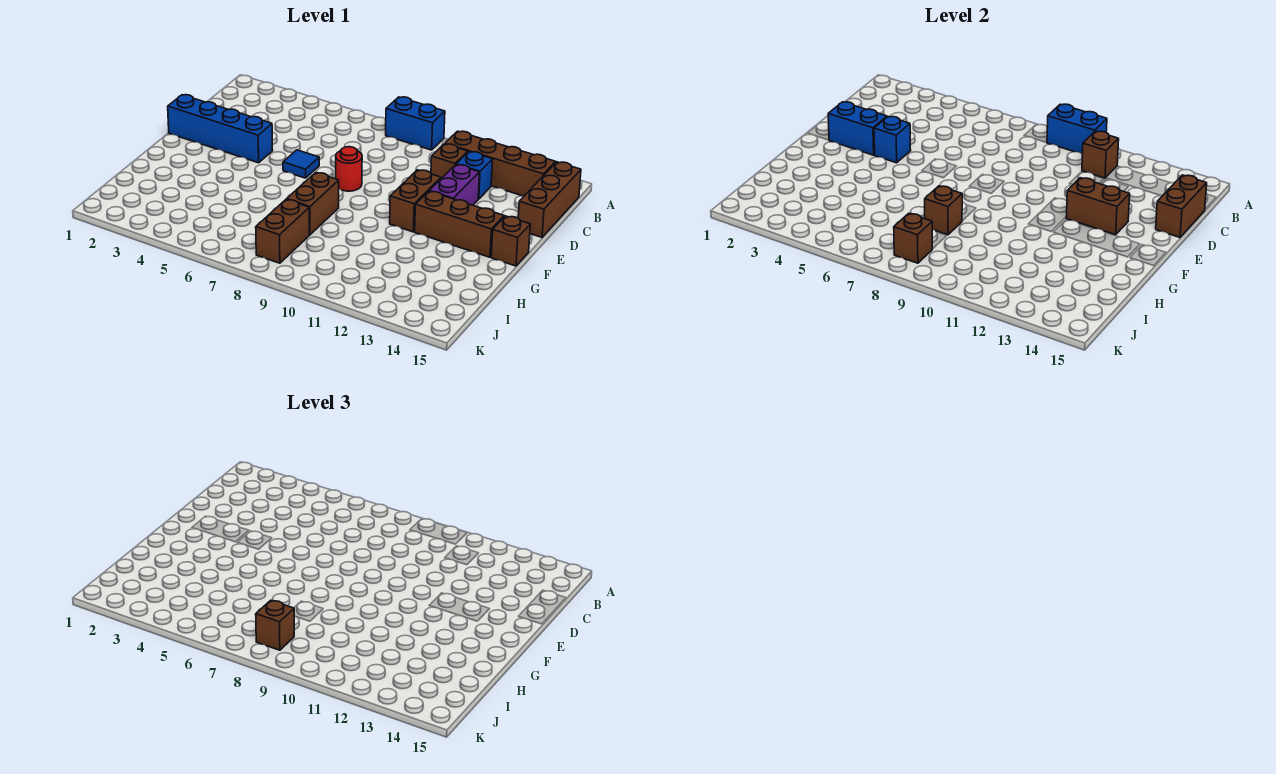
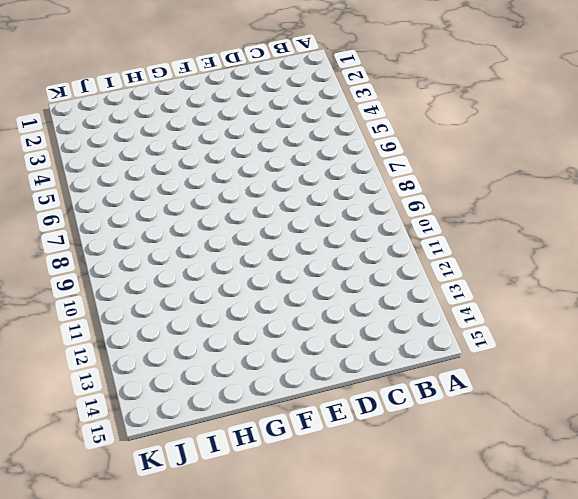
none -> blue 1x2 brick [386,97,445,150]
none -> brown 1x4 brick [445,131,555,196]
none -> brown 1x3 brick [518,162,581,237]

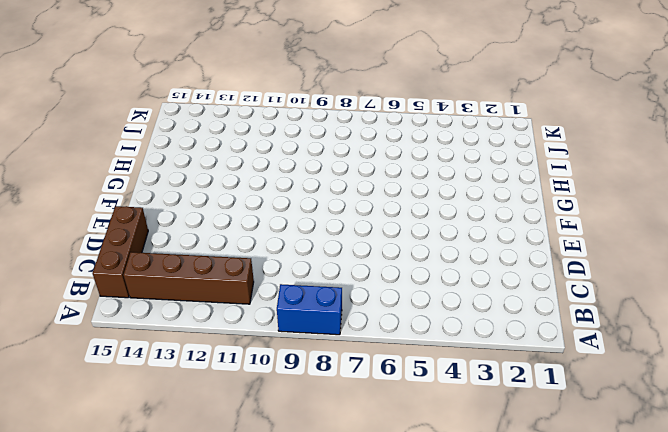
none -> brown 1x1 brick [431,144,468,178]
none -> blue 1x1 brick [456,152,493,199]
none -> purple 1x2 brick [430,165,480,205]

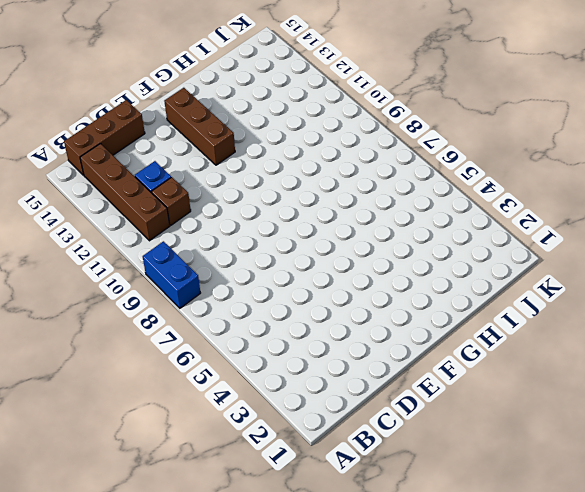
none -> purple 1x2 brick [430,165,480,205]
none -> blue 1x4 brick [168,95,273,163]
none -> blue 1x1 tile [283,150,319,178]

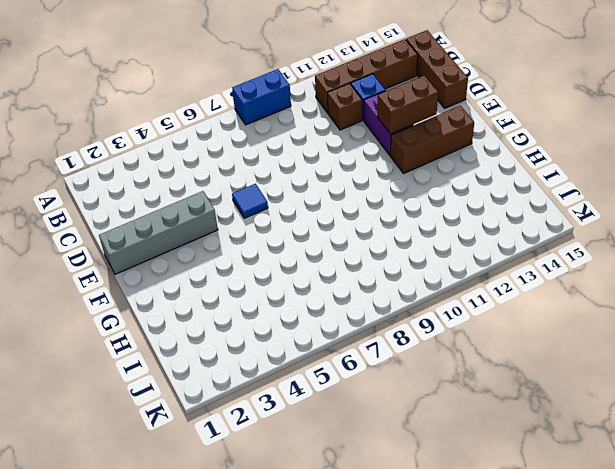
grey 1x4 brick [99,191,218,274] -> blue 1x4 brick [168,95,273,163]
none -> red 1x1 round brick [336,147,362,191]
none -> brown 1x2 brick [390,170,441,232]
none -> brown 1x1 brick [491,216,530,266]

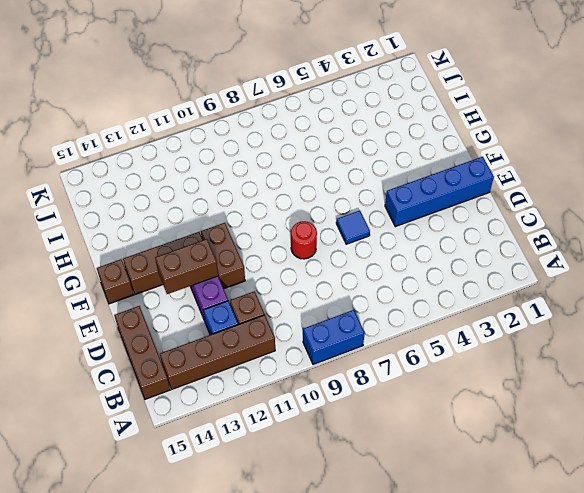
none -> brown 1x2 brick [287,173,339,235]
none -> brown 1x2 brick [256,199,309,263]
none -> blue 1x2 brick [1047,104,1107,154]

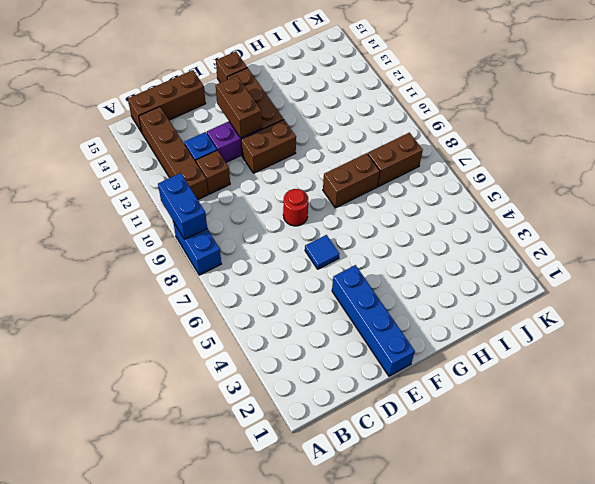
none -> brown 1x1 brick [1082,131,1119,178]
none -> brown 1x2 brick [1156,175,1207,237]
none -> blue 1x2 brick [828,102,887,155]

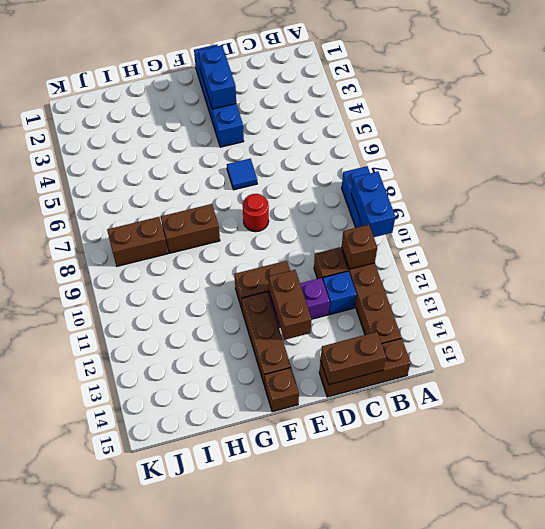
none -> blue 1x1 brick [874,117,911,163]
none -> brown 1x1 brick [925,186,962,235]
none -> brown 1x1 brick [894,213,932,263]

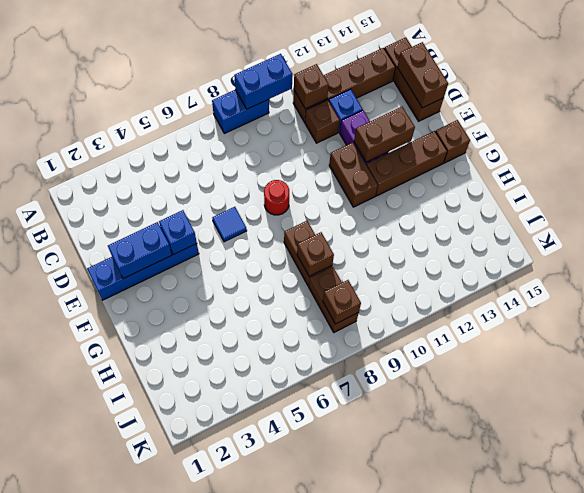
none -> brown 1x1 brick [256,600,294,650]

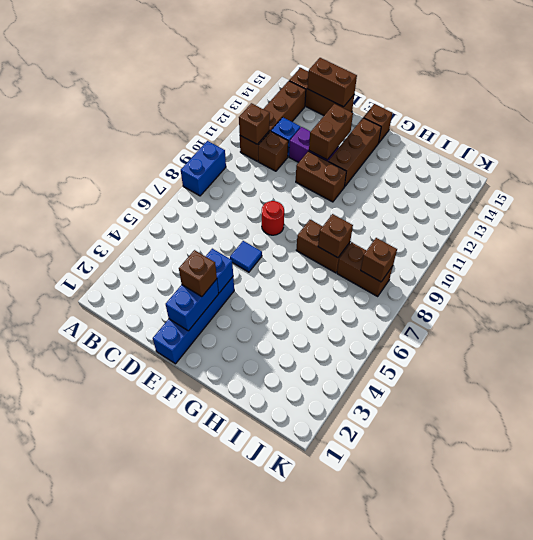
brown 1x1 brick [179,250,217,297] -> brown 1x1 brick moved to [256,600,294,650]
none -> blue 1x2 brick [1047,104,1107,154]

